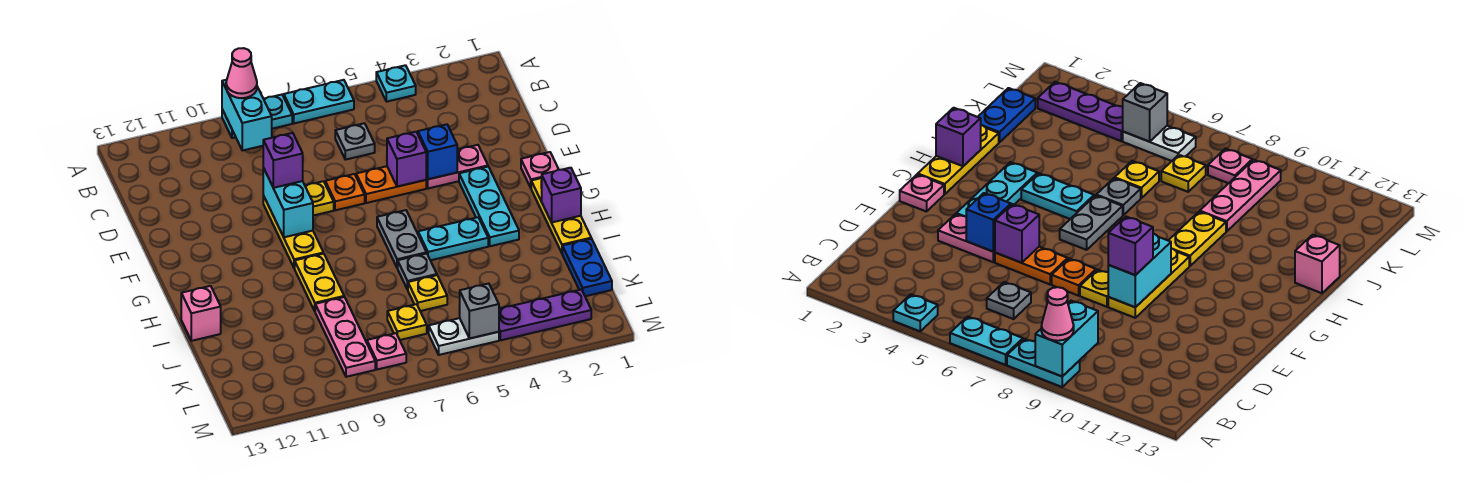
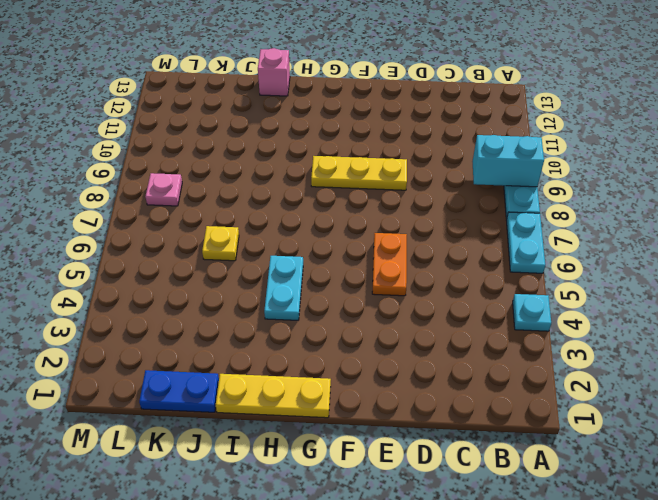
none -> grey 1x1 plate [335,123,375,160]
none -> pink 1x2 plate [426,145,488,188]
none -> orange 1x1 plate [325,174,365,210]
none -> yellow 1x1 plate [305,181,334,216]

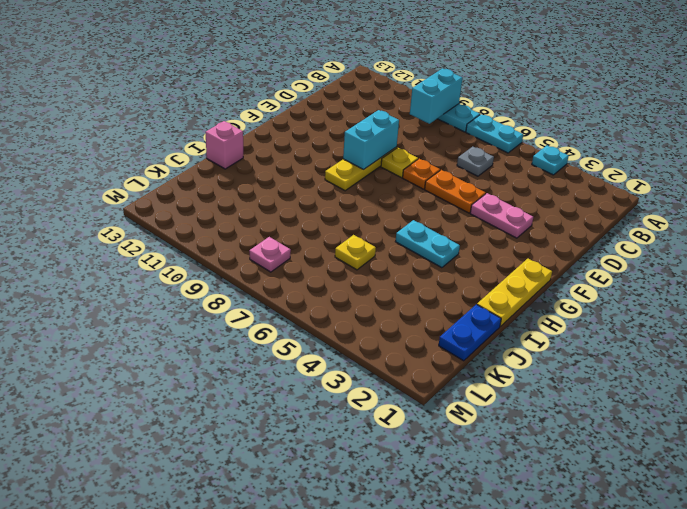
none -> pink 1x1 plate [521,152,559,188]
none -> cyan 1x3 plate [459,167,519,246]
none -> grey 1x2 plate [377,210,426,268]
none -> yellow 1x2 plate [295,254,344,311]

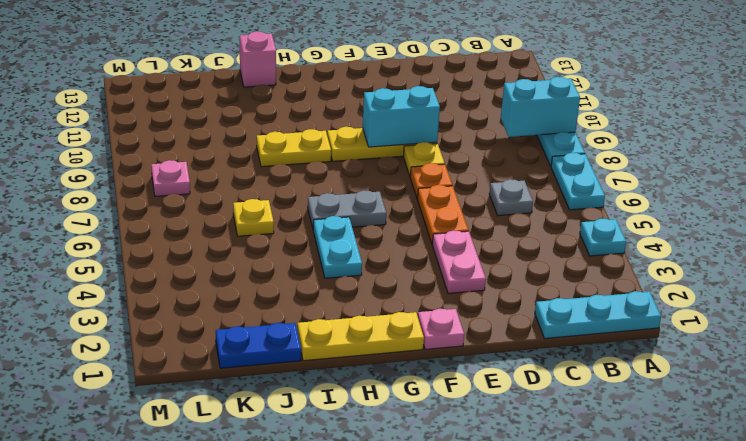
cyan 1x3 plate [535,291,661,339] -> cyan 1x3 plate moved to [459,167,519,246]
none -> grey 1x1 plate [398,253,437,290]
none -> pink 1x3 plate [315,297,375,377]
none -> yellow 1x1 plate [387,304,427,340]
none -> purple 1x3 plate [499,289,591,340]

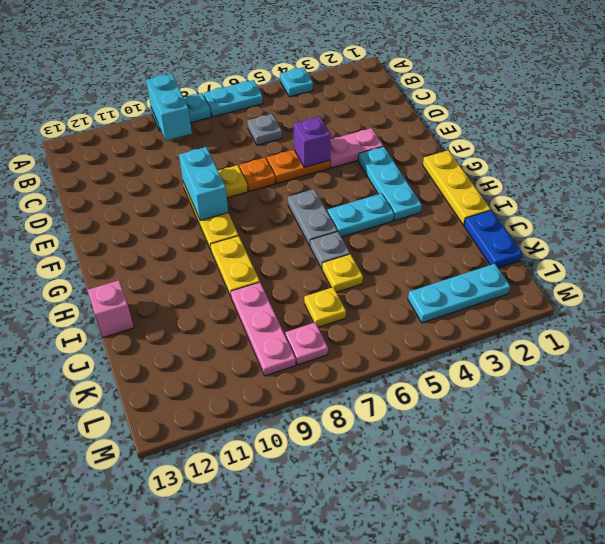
cyan 1x3 plate [408,264,510,323] -> purple 1x3 plate [499,289,591,340]
none -> pink 1x1 plate [521,152,559,188]
none -> white 1x2 plate [429,318,499,355]
none -> blue 1x1 brick [418,124,457,179]
none -> purple 1x1 brick [542,168,581,222]

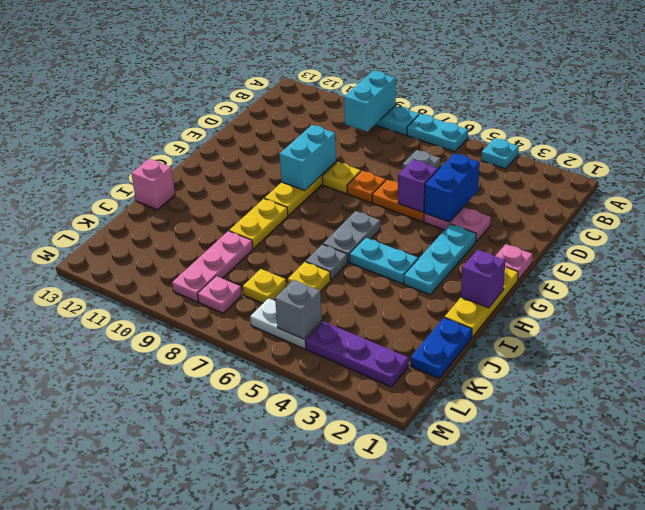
blue 1x2 brick [424,153,480,222] -> blue 1x1 brick [418,124,457,179]
none -> pink 1x1 cone [226,48,257,98]
none -> purple 1x1 brick [263,133,303,188]

